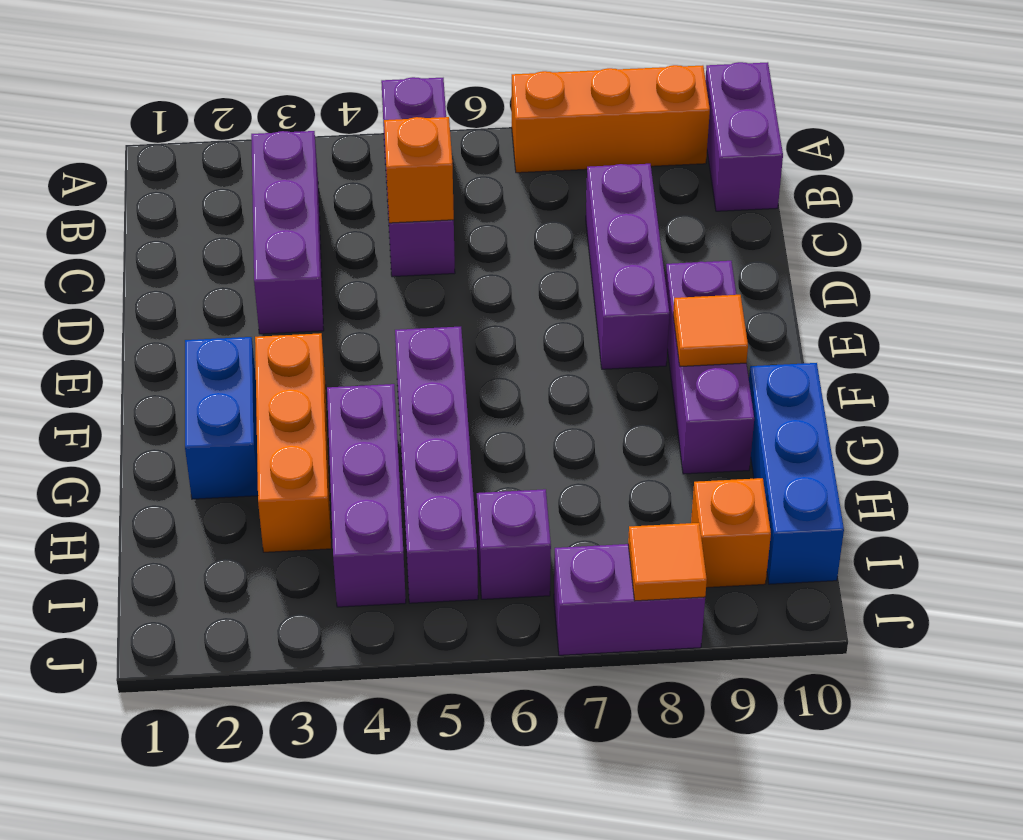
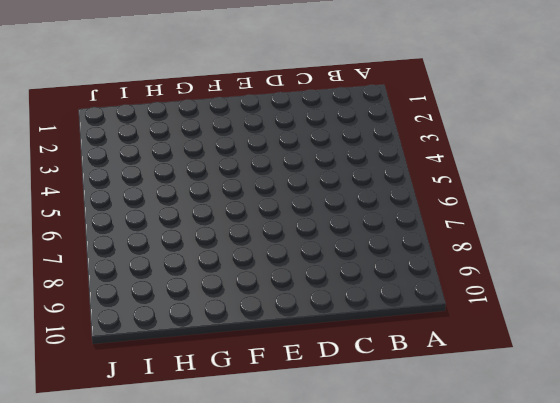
none -> purple 1x3 brick [381,77,455,277]
none -> orange 1x3 brick [512,65,710,173]
none -> purple 1x2 brick [706,62,783,211]

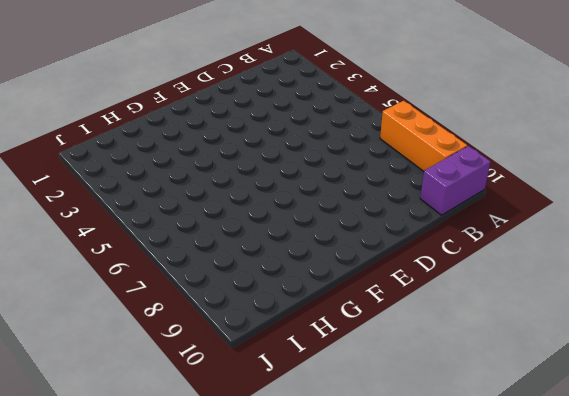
none -> purple 1x3 brick [381,77,455,277]
none -> purple 1x3 brick [251,131,324,334]
none -> purple 1x3 brick [586,164,669,369]

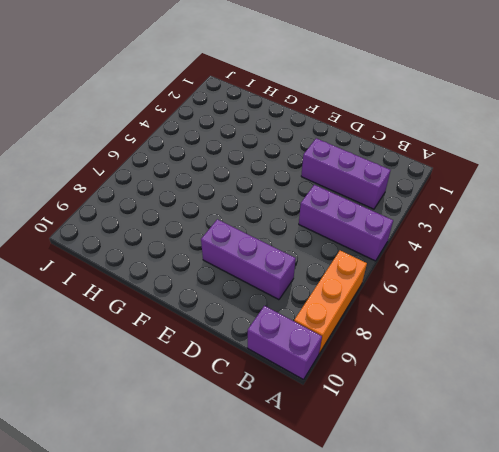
none -> purple 1x3 brick [665,261,754,474]
none -> blue 1x2 brick [185,337,258,499]
none -> orange 1x3 brick [255,333,331,552]

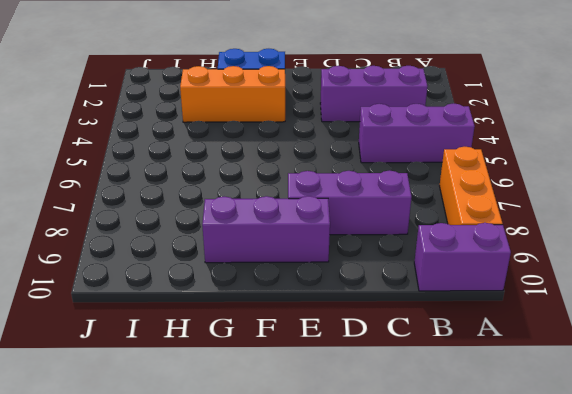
none -> purple 1x4 brick [395,327,478,603]
none -> purple 1x3 brick [327,384,406,607]
none -> blue 1x3 brick [749,363,844,584]

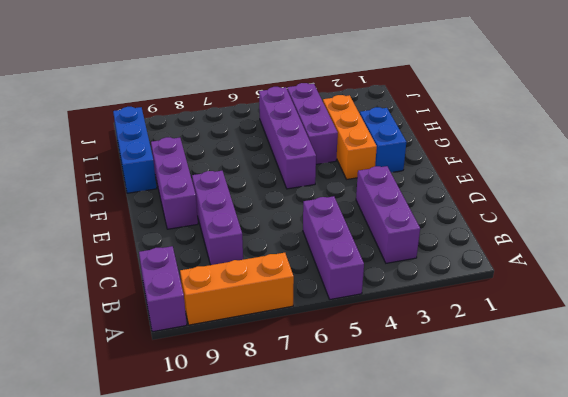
none -> purple 1x1 brick [477,489,551,599]
none -> orange 1x1 brick [691,478,771,588]
none -> purple 1x2 brick [554,544,705,655]

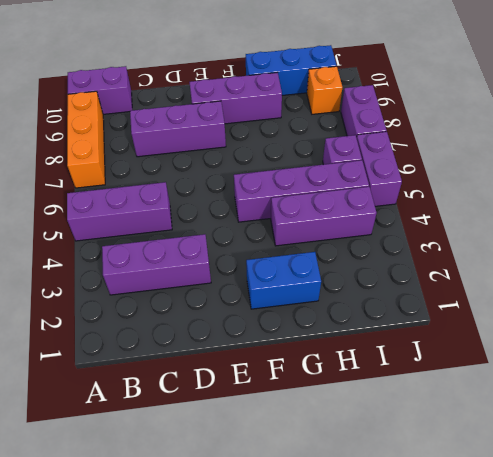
purple 1x2 brick [357,132,402,206] -> none
none -> orange 1x3 brick [255,333,331,552]
none -> orange 1x1 brick [384,117,454,223]
none -> orange 1x1 tile [673,295,748,367]

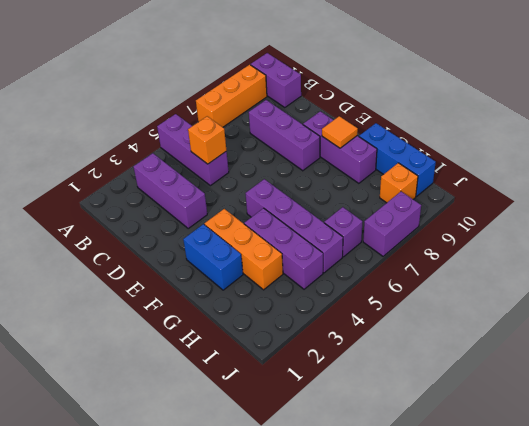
none -> orange 1x1 tile [628,523,707,601]

